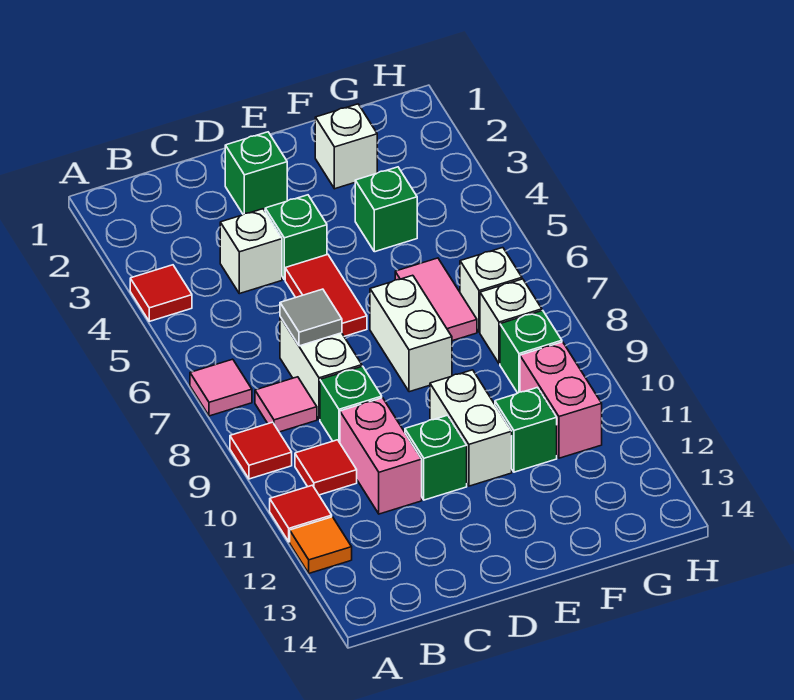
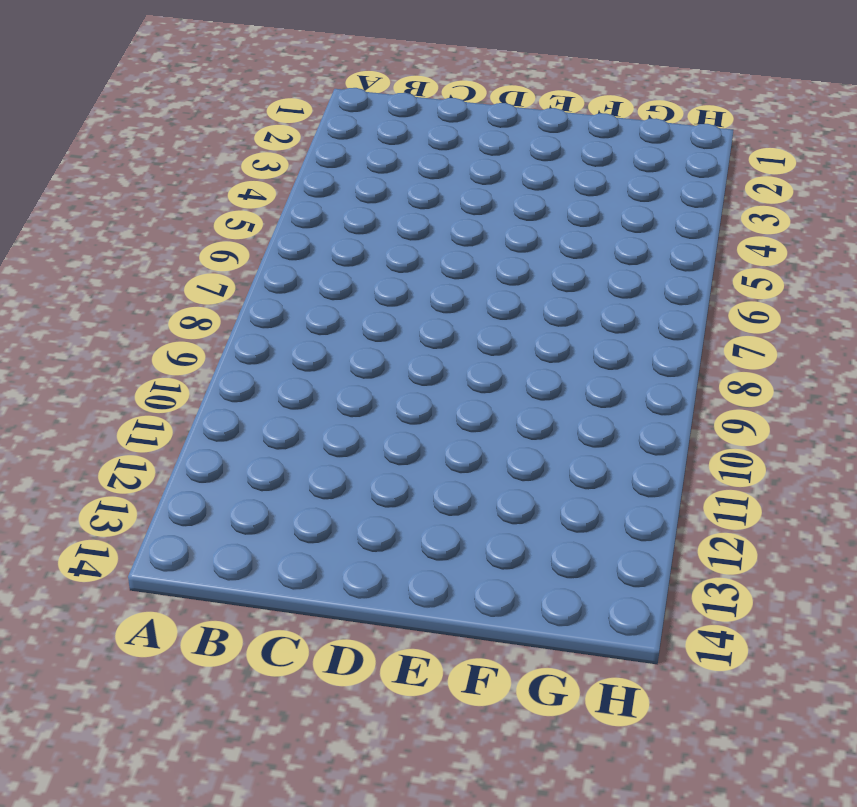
none -> red 1x1 tile [130,265,192,321]
none -> pink 1x1 tile [190,359,252,416]
none -> red 1x1 tile [230,422,292,479]

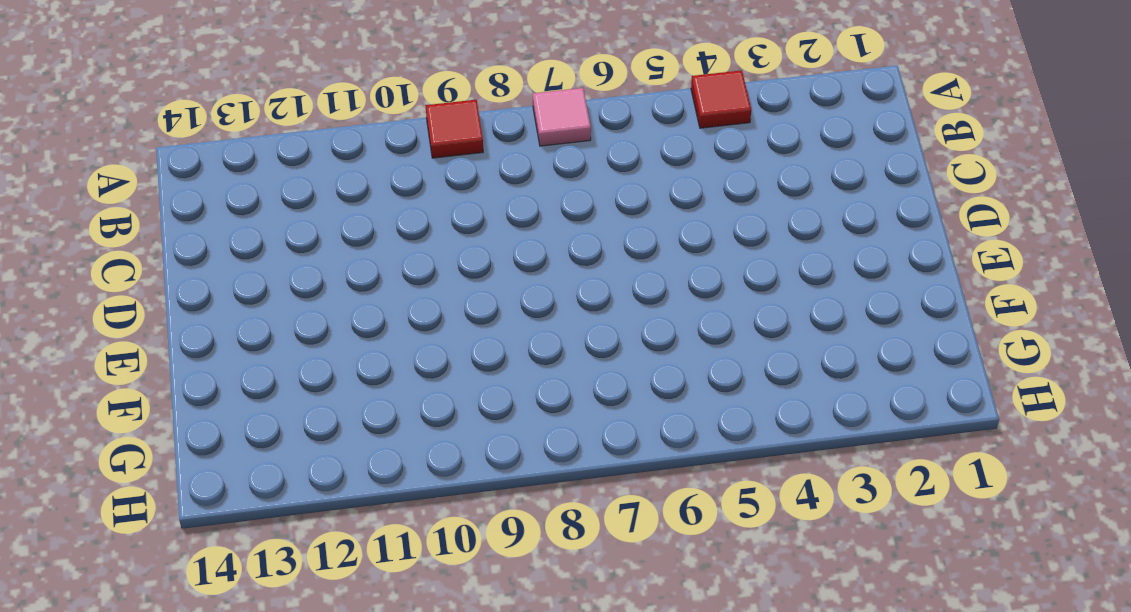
none -> red 1x1 tile [270,485,332,542]
none -> orange 1x1 tile [290,517,352,573]
none -> pink 1x1 tile [255,377,317,432]

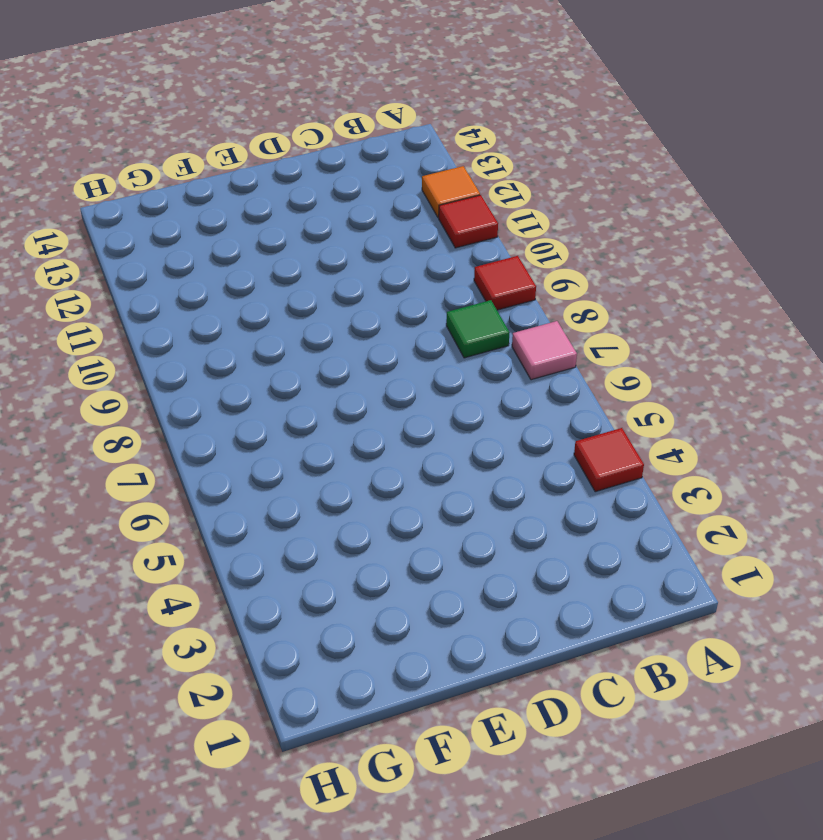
green 1x1 tile [446,300,510,358] -> pink 1x1 tile [255,377,317,432]
none -> red 1x1 tile [295,440,357,495]
none -> white 1x1 brick [220,209,282,294]
none -> white 1x2 brick [280,317,362,420]

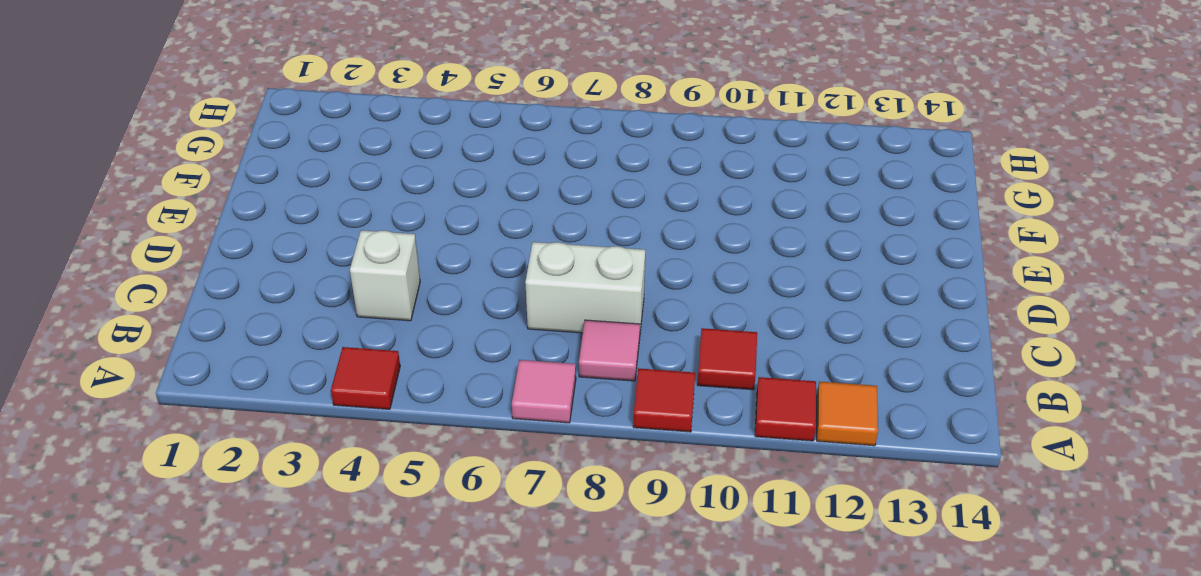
none -> green 1x1 brick [320,366,382,443]
none -> pink 1x2 brick [340,398,422,514]
none -> green 1x1 brick [225,132,287,214]

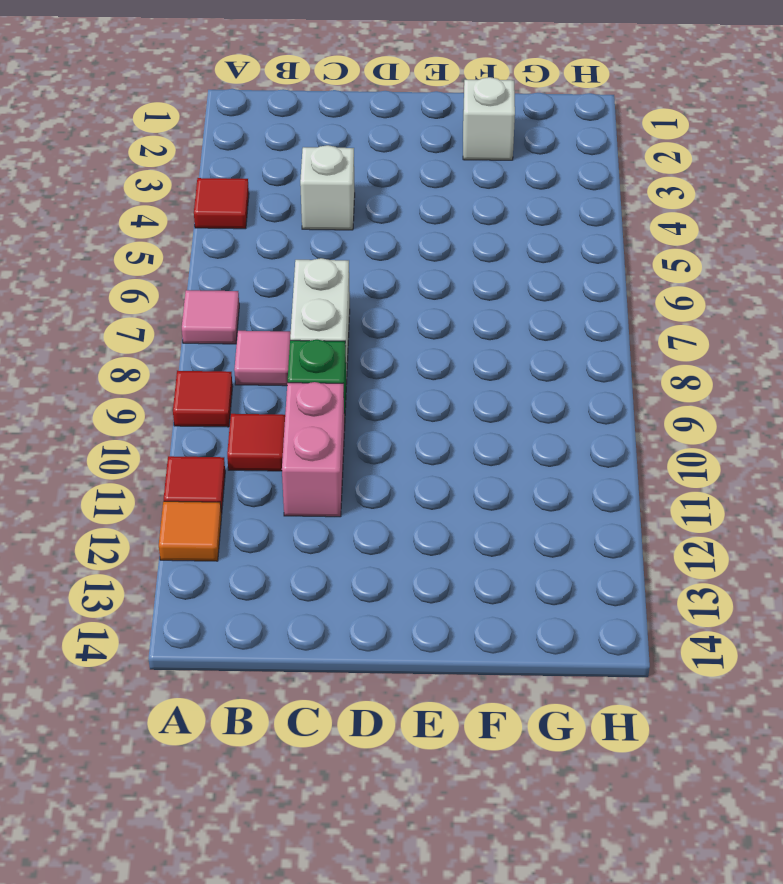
none -> green 1x1 brick [225,132,287,214]
none -> green 1x1 brick [265,195,327,280]
none -> red 1x2 tile [285,255,367,336]

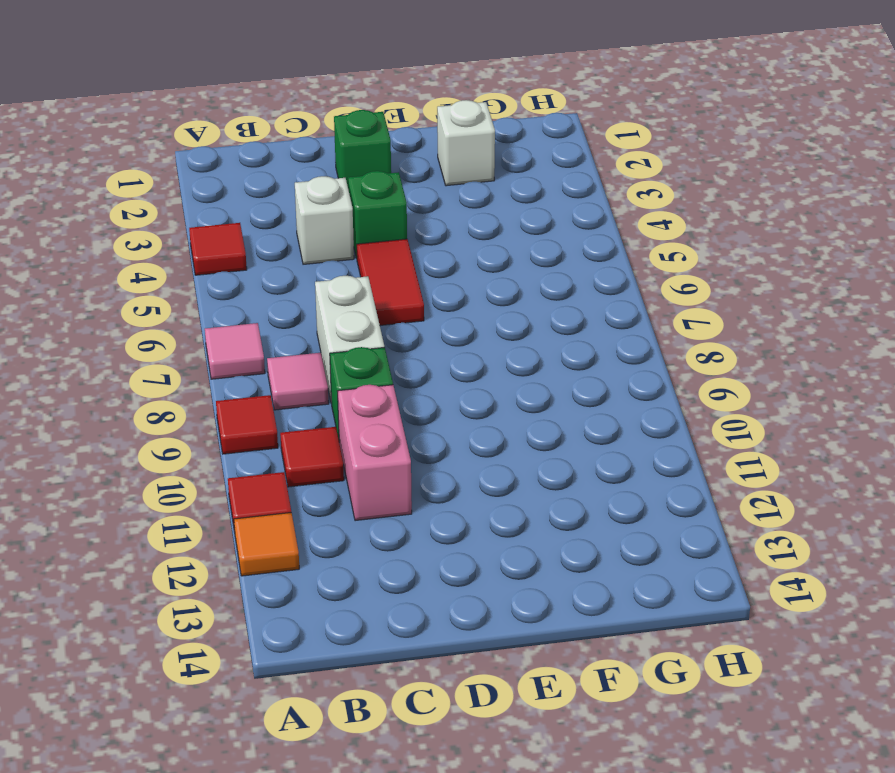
none -> green 1x1 brick [405,415,467,500]
none -> white 1x2 brick [370,275,452,392]
none -> white 1x2 brick [430,370,512,486]

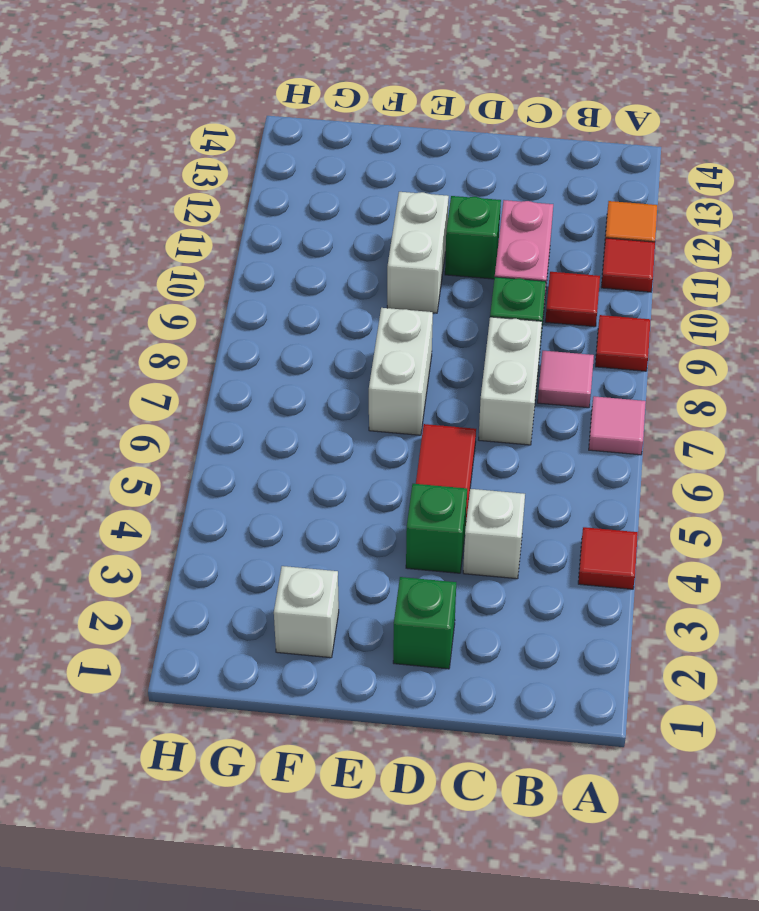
none -> green 1x1 brick [355,167,417,252]
none -> pink 1x2 tile [395,258,477,341]
none -> green 1x1 brick [495,388,557,472]

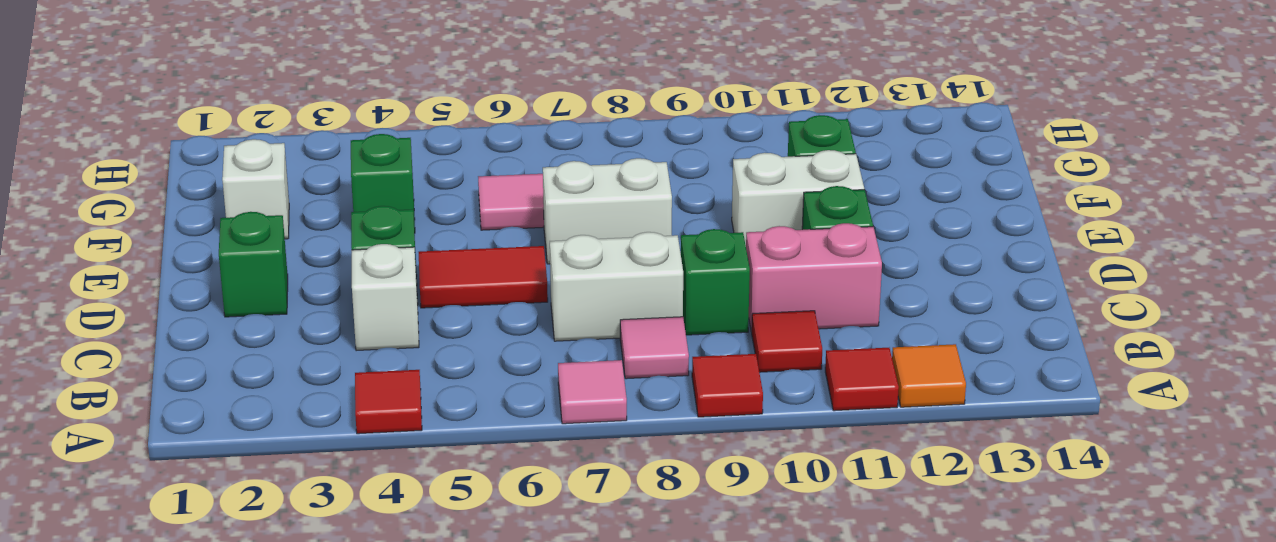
none -> white 1x1 brick [460,248,522,332]
none -> white 1x1 brick [480,279,542,364]
none -> green 1x1 brick [500,311,562,393]

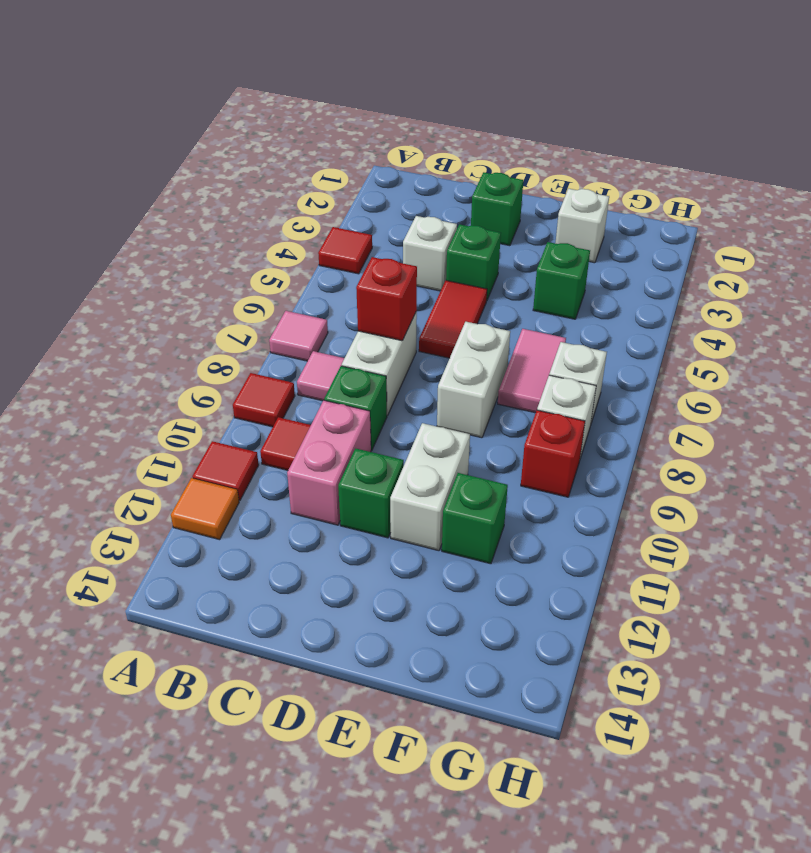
red 1x1 brick [356,257,417,341] -> grey 1x1 tile [280,289,342,346]
red 1x1 brick [521,410,585,497] -> green 1x1 brick [500,311,562,393]
none -> pink 1x2 brick [520,342,602,458]

